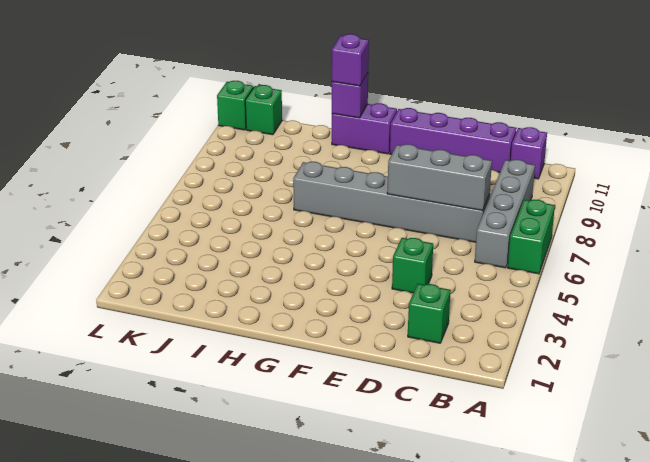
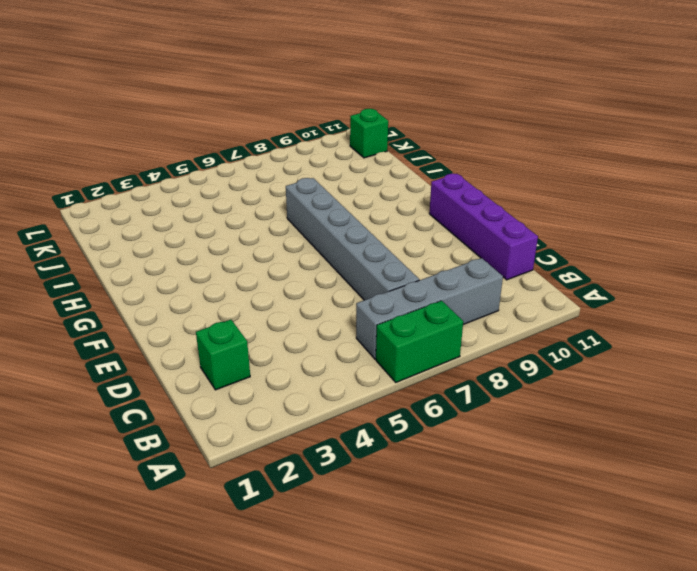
none -> purple 1x1 brick [511,127,547,179]
none -> green 1x1 brick [392,238,433,293]
none -> purple 1x2 brick [332,103,397,154]

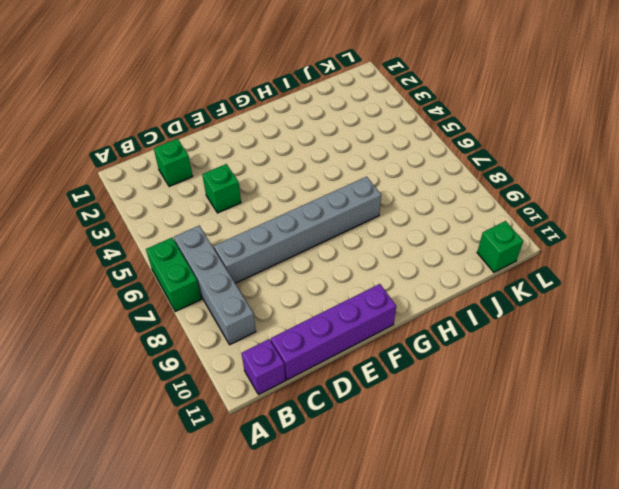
none -> purple 1x2 brick [332,103,397,154]
none -> green 1x1 brick [217,81,254,130]
none -> grey 1x3 brick [387,144,492,211]

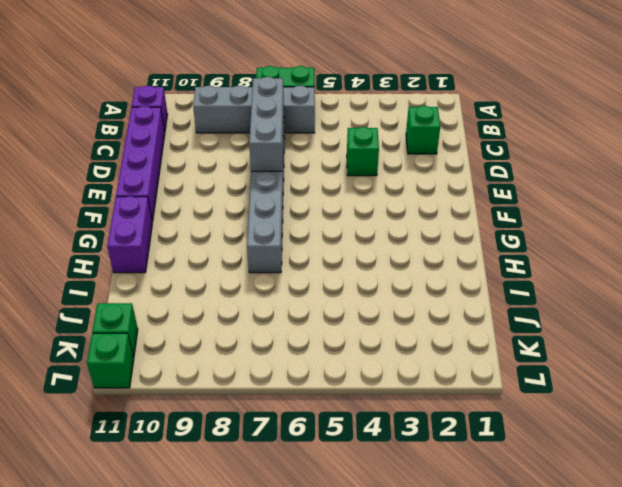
none -> purple 1x1 brick [332,73,368,118]
none -> purple 1x1 brick [332,34,369,86]

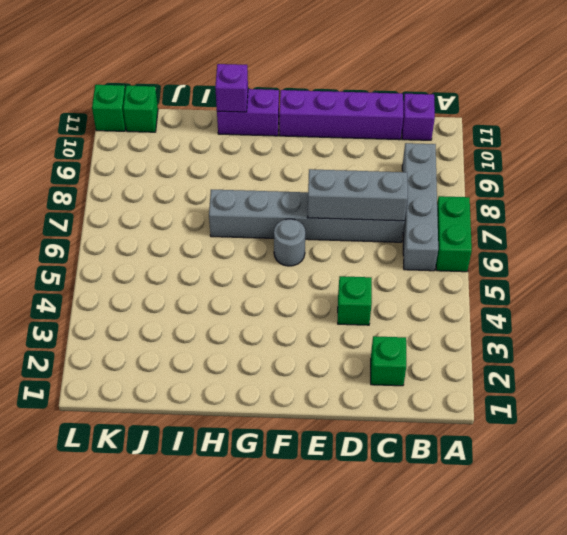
grey 1x1 round brick [274,219,305,266] -> none
none -> purple 1x1 brick [332,34,369,86]

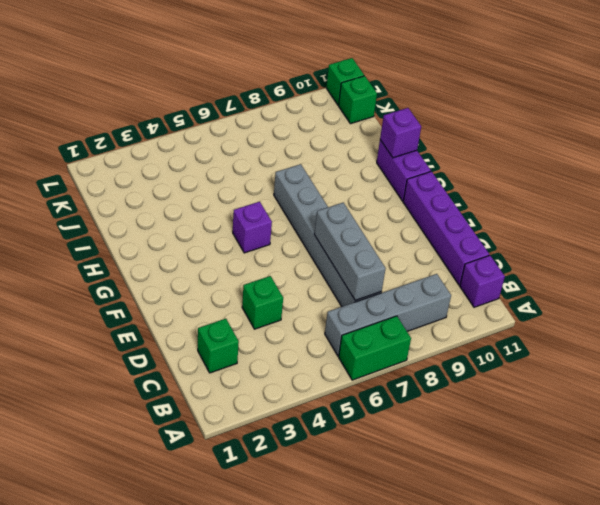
purple 1x1 brick [233,202,272,253] -> purple 1x1 brick moved to [332,34,369,86]

